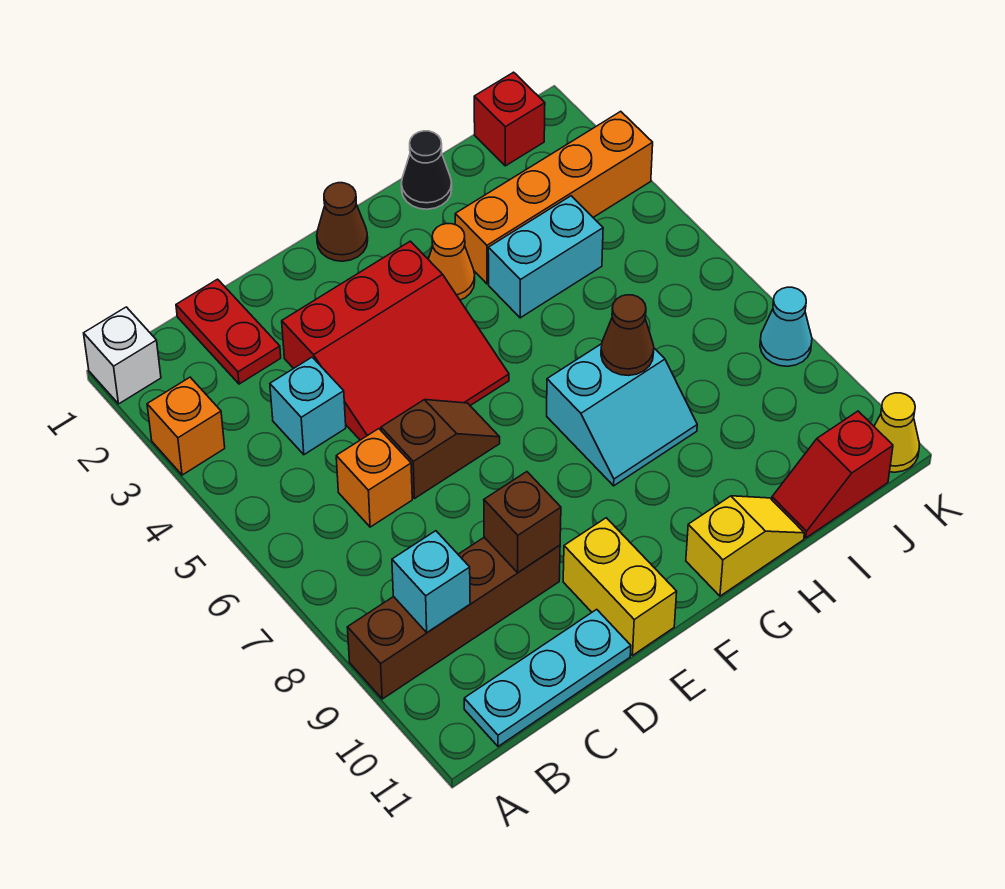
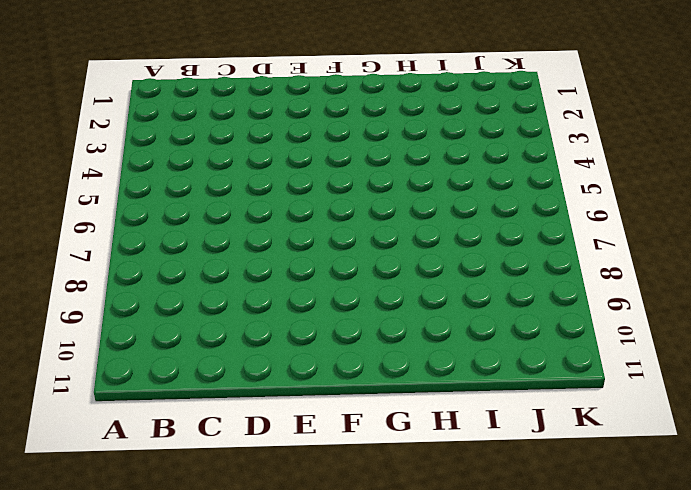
none -> white 1x1 brick [84,307,161,404]
none -> orange 1x1 brick [147,377,225,475]
none -> brown 1x4 brick [347,537,560,699]

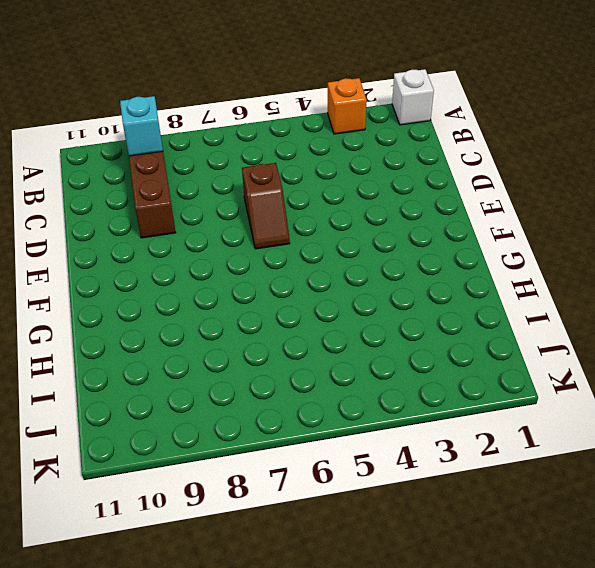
none -> cyan 1x3 plate [464,609,631,746]
none -> red 1x2 plate [176,279,281,384]
none -> cyan 1x1 brick [270,357,346,455]

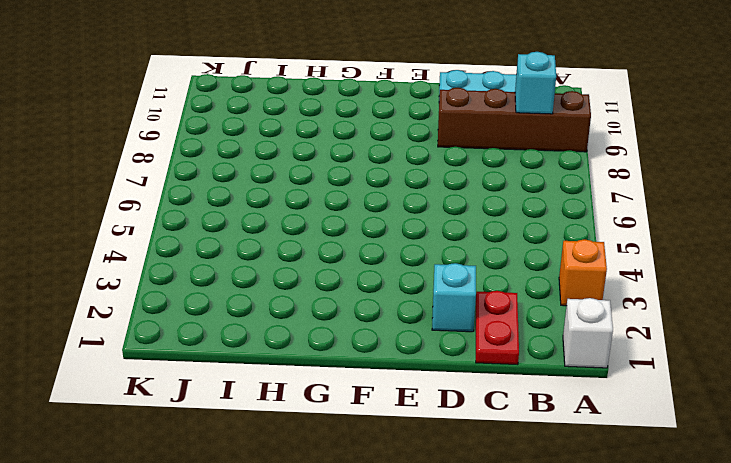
cyan 1x1 brick [432,263,476,332] -> cyan 1x1 brick moved to [270,357,346,455]
none -> orange 1x1 brick [336,429,412,527]
none -> red 3x3 slope [282,241,509,440]
none -> brown 1x2 slope [381,400,500,499]

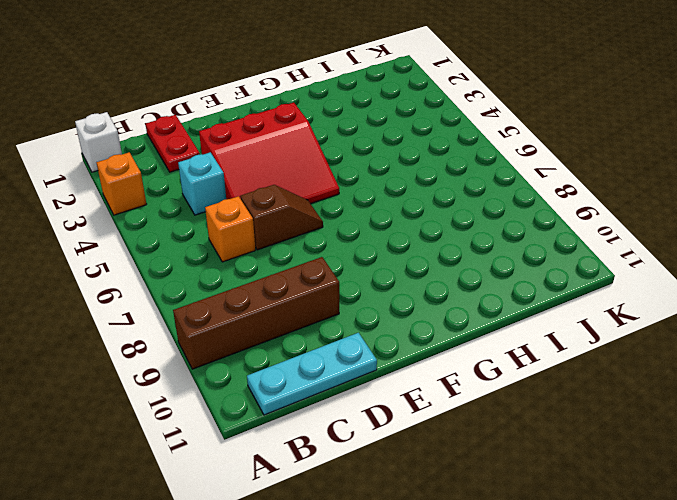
none -> yellow 1x2 brick [563,518,677,655]
none -> brown 1x1 cone [317,183,368,261]
none -> orange 1x1 cone [428,224,475,300]

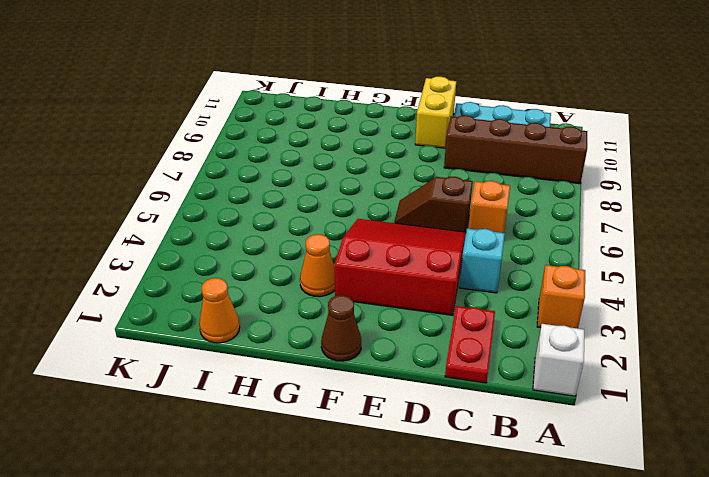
orange 1x1 cone [199,278,240,343] -> none
none -> cyan 2x2 slope [547,344,697,486]
none -> yellow 1x2 slope [686,496,804,596]
none -> black 1x1 cone [401,131,452,209]

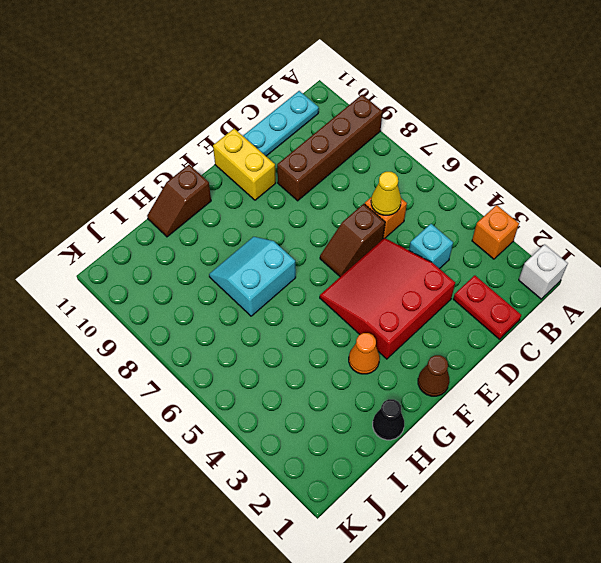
yellow 1x1 cone [371,172,401,215] -> yellow 1x1 cone moved to [874,393,919,472]
brown 1x2 slope [147,165,211,237] -> yellow 1x2 slope [686,496,804,596]
none -> orange 1x4 brick [455,111,653,284]
none -> cyan 1x2 brick [488,196,603,318]
none -> red 1x2 slope [772,411,893,538]

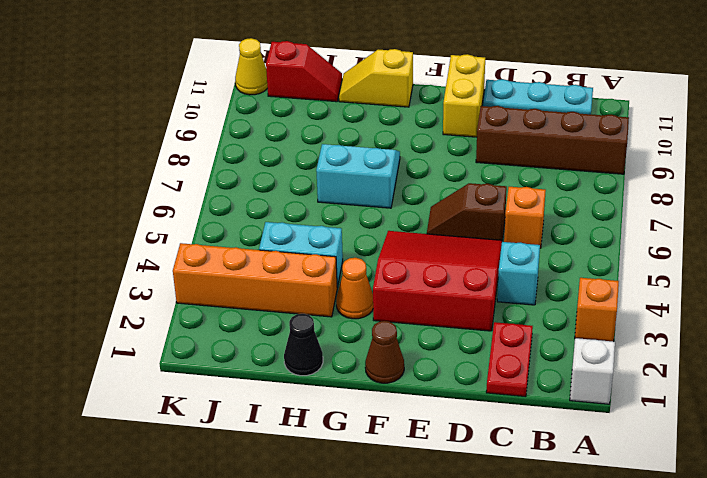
none -> red 1x1 brick [474,72,545,166]
none -> cyan 1x1 cone [760,287,812,366]
none -> cyan 1x1 brick [392,531,470,632]

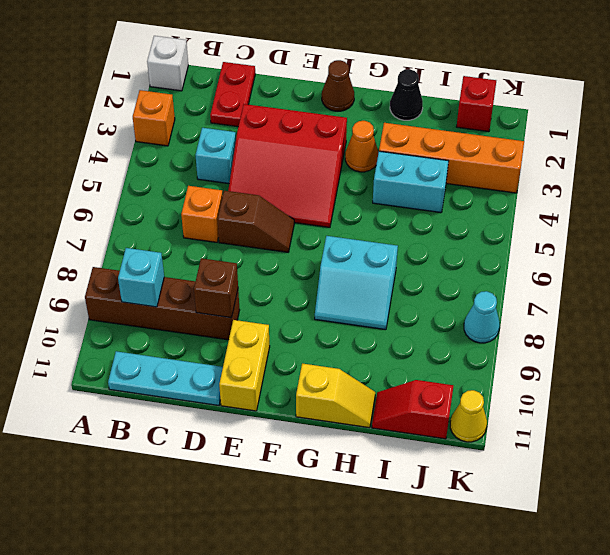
none -> brown 1x1 cone [601,295,654,376]

